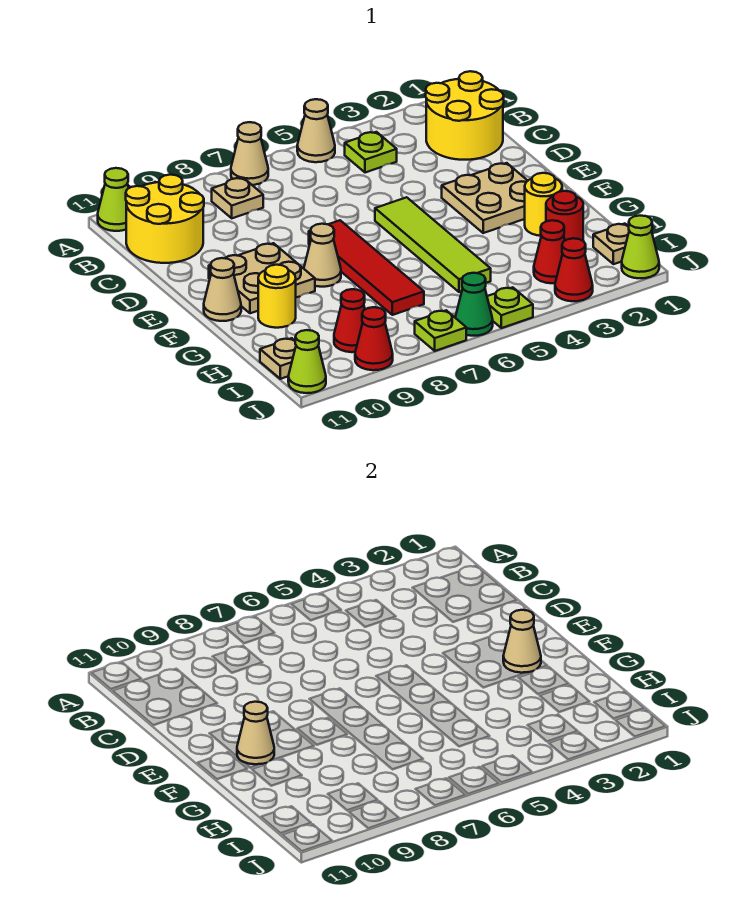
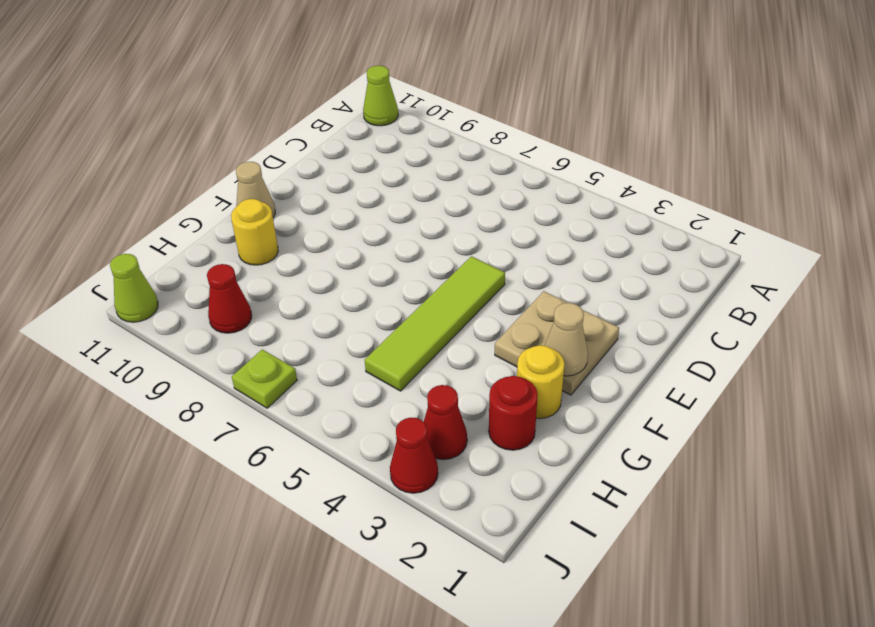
none -> tan 1x1 cone [297,99,335,162]
none -> tan 1x1 cone [231,122,268,185]
none -> yellow 2x2 round brick [426,71,504,160]

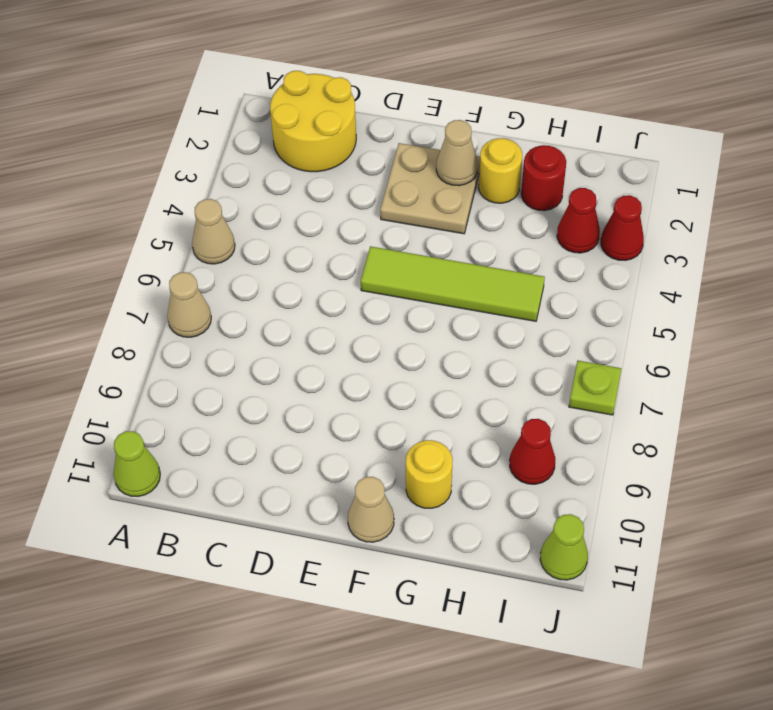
none -> lime 1x1 plate [345,132,397,173]
none -> tan 1x1 plate [212,178,263,218]
none -> yellow 2x2 round brick [126,175,204,263]

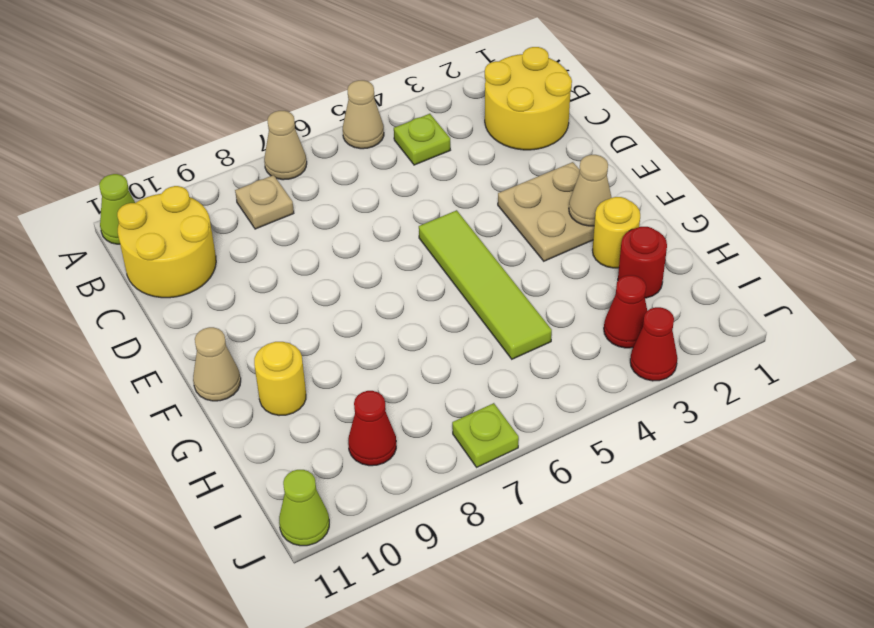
none -> red 1x4 tile [309,220,424,315]
none -> tan 2x2 plate [209,243,315,313]
none -> tan 1x1 cone [304,224,341,287]

